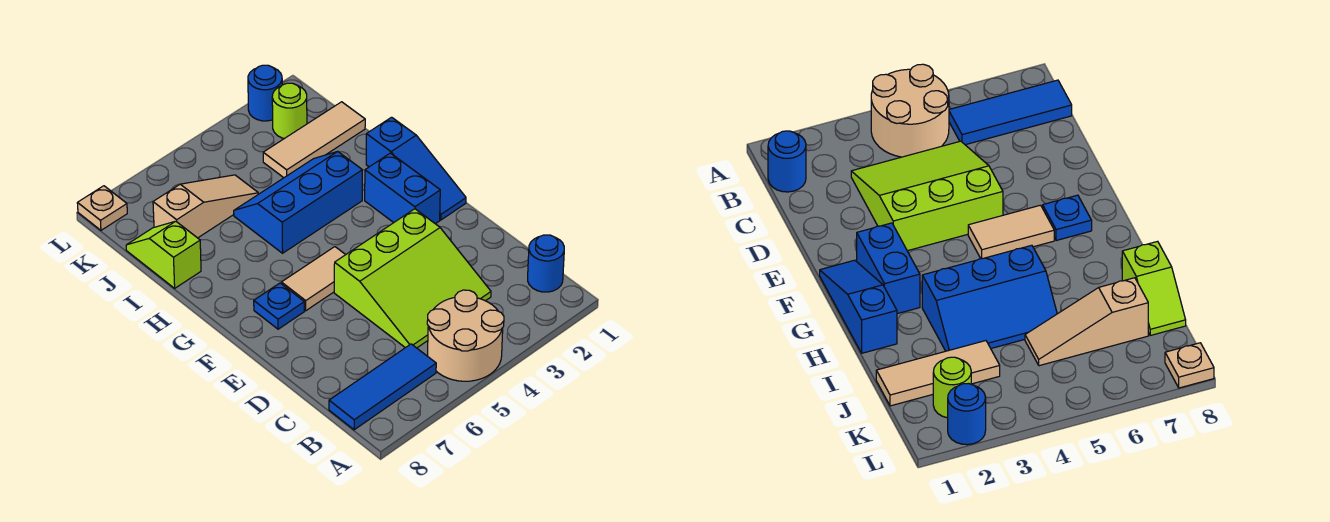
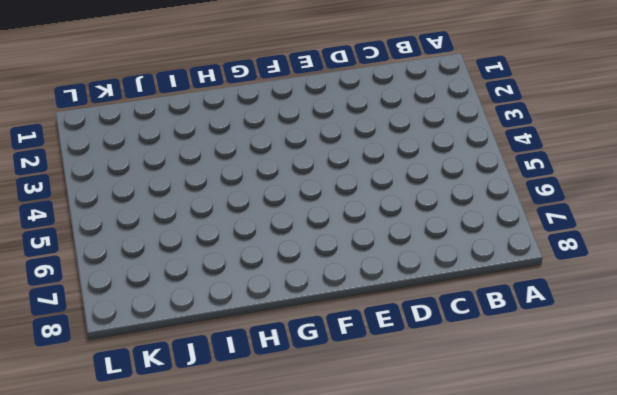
none -> tan 2x2 round brick [427,290,504,381]
none -> blue 1x1 round brick [528,235,564,292]
none -> blue 1x3 tile [329,344,436,430]

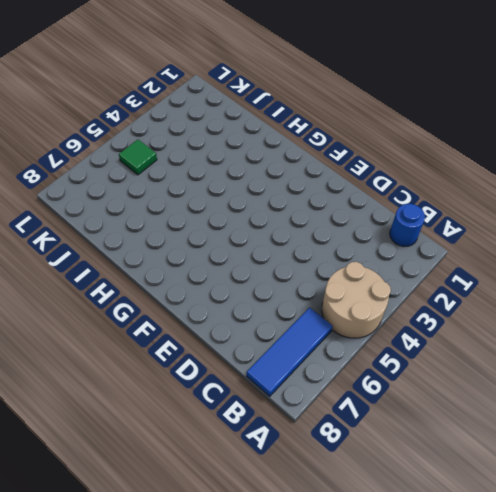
green 1x1 tile [119,140,157,175] -> none
none -> lime 3x3 slope [334,209,491,348]
none -> blue 1x3 slope [366,117,466,220]
none -> blue 1x2 brick [365,153,440,224]

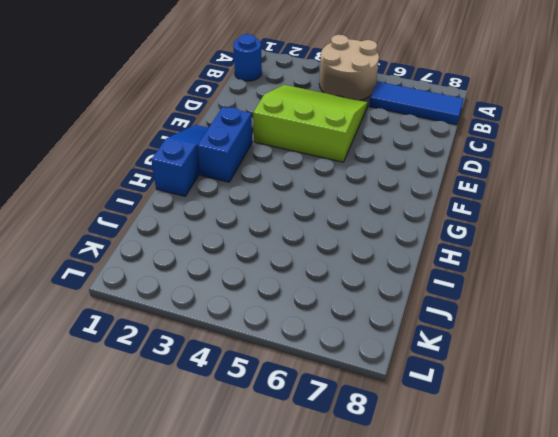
none -> tan 1x2 tile [281,247,346,311]
none -> blue 1x1 plate [254,283,304,329]
none -> blue 2x3 slope [234,151,362,253]

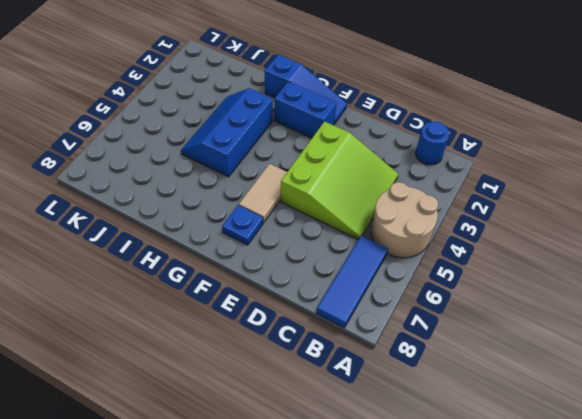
none -> lime 1x2 slope [126,221,201,288]
none -> tan 1x3 tile [263,102,365,178]
none -> tan 1x3 slope [153,175,258,238]

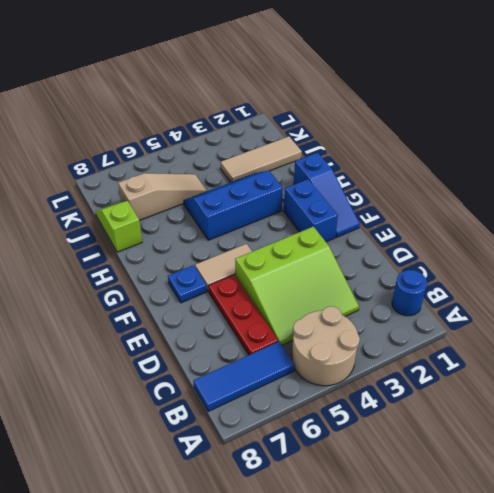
red 1x3 plate [208,275,278,355] -> none
none -> lime 1x1 round brick [272,83,307,139]
none -> blue 1x1 round brick [248,65,282,121]
none -> tan 1x1 plate [77,186,127,230]

